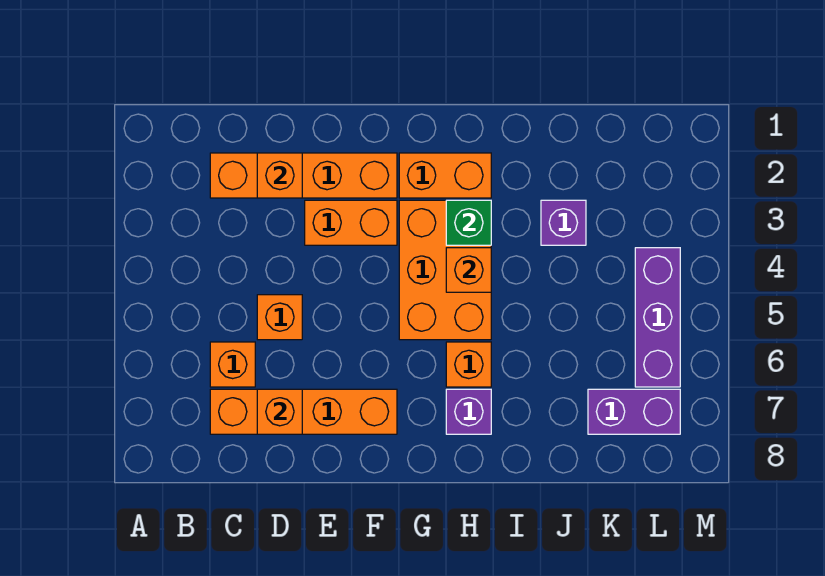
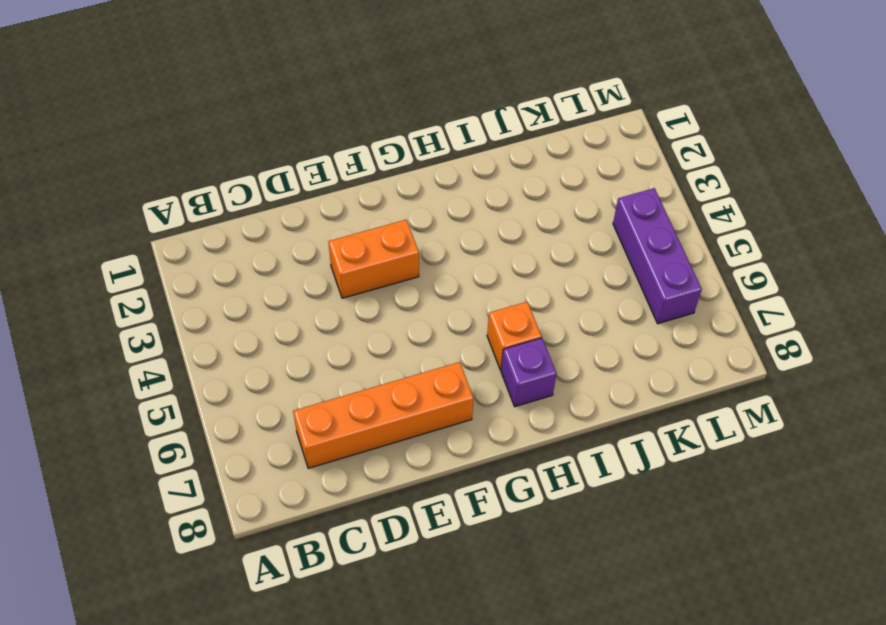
none -> orange 1x4 brick [210,153,397,198]
none -> orange 1x1 brick [210,342,255,387]
none -> orange 1x1 brick [257,295,302,340]

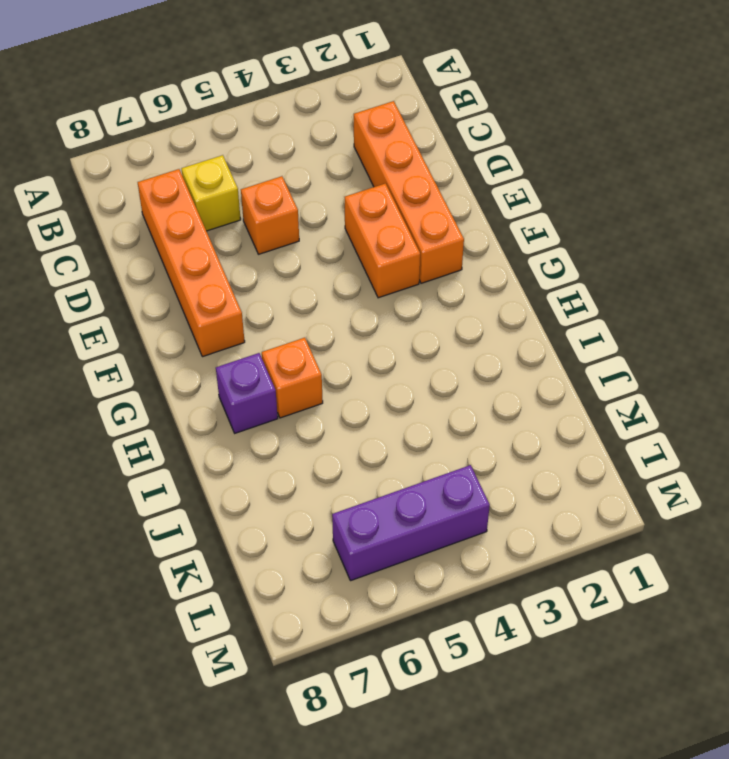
yellow 1x1 brick [182,155,241,231] -> orange 1x1 brick [210,342,255,387]
none -> orange 1x2 brick [399,153,491,198]
none -> orange 2x3 brick [399,200,491,340]
none -> purple 1x1 brick [541,200,586,245]

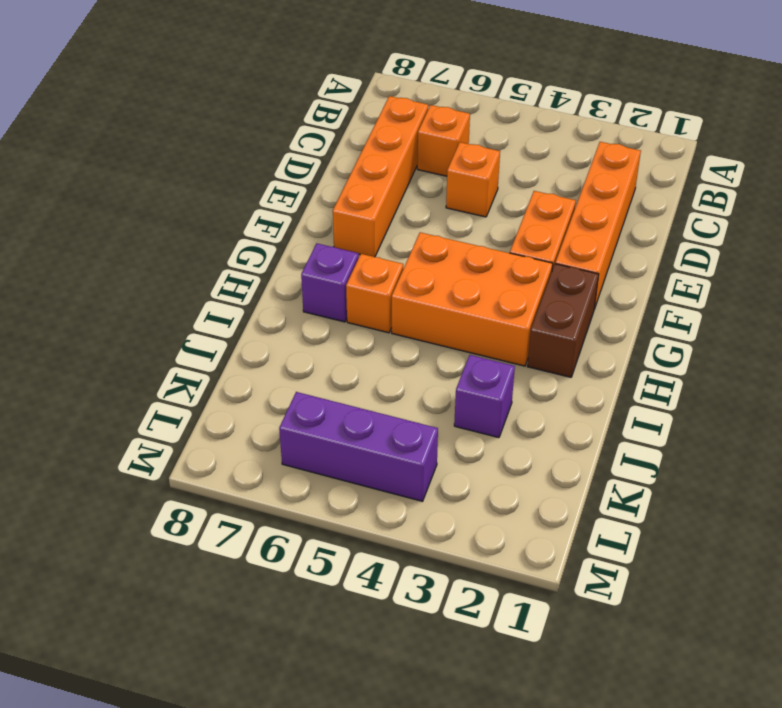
brown 1x2 brick [527,264,599,377] -> orange 1x2 brick [399,153,491,198]
none -> purple 1x2 brick [588,389,680,434]
none -> orange 1x1 brick [257,153,302,198]
none -> orange 1x1 brick [257,389,302,434]

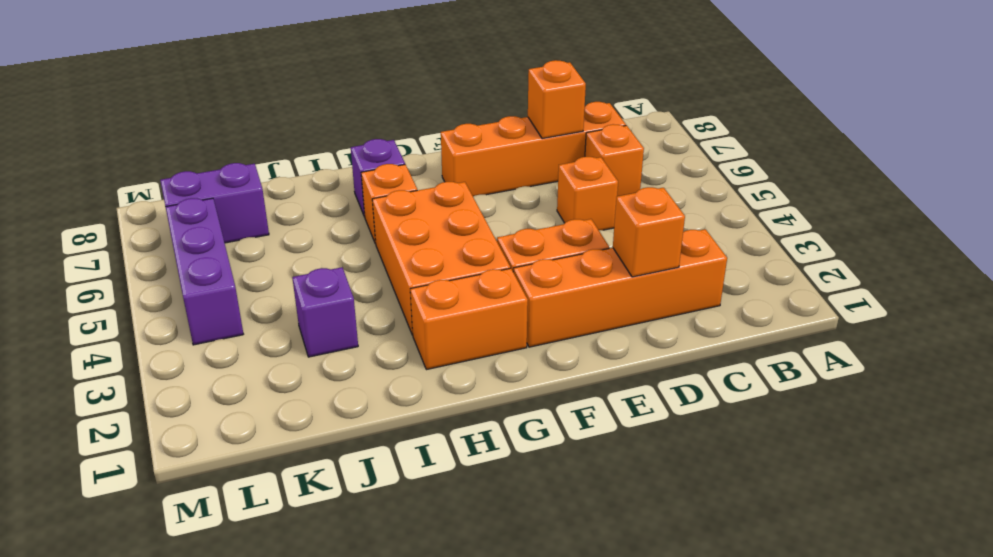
none -> green 1x1 brick [446,200,491,245]
none -> orange 1x1 brick [446,248,491,292]

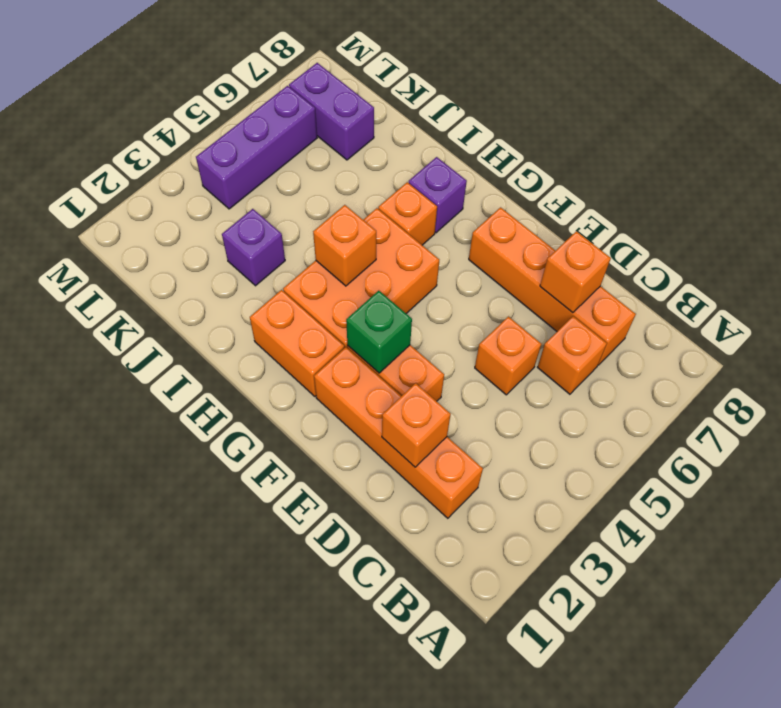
green 1x1 brick [346,291,412,373] -> green 1x1 brick moved to [446,200,491,245]

